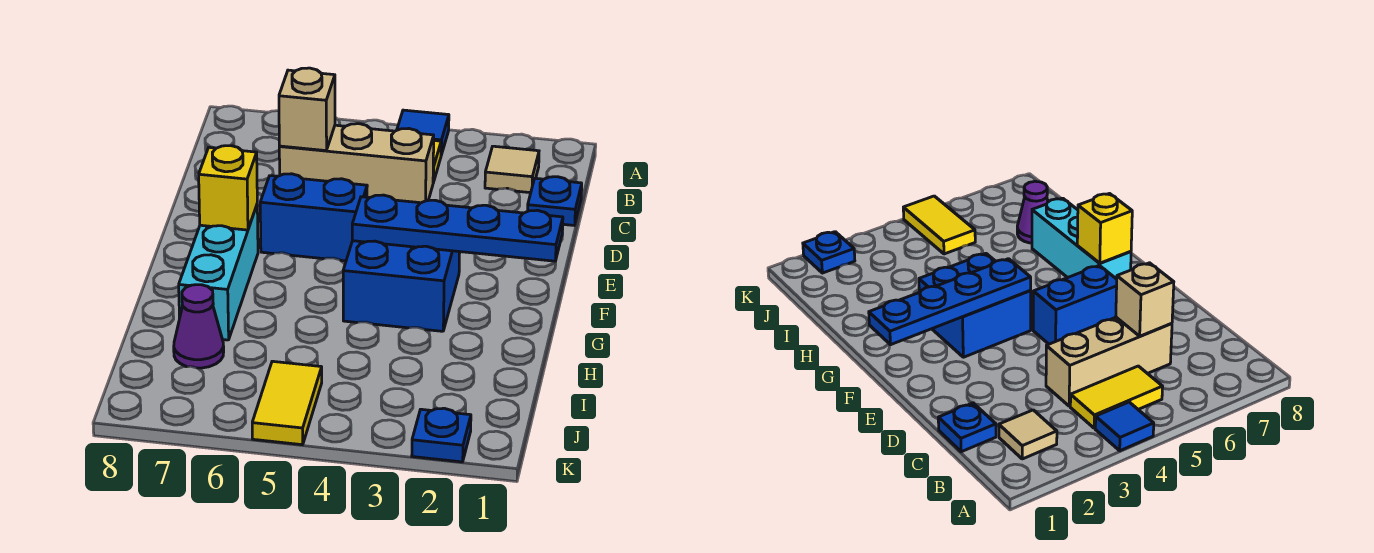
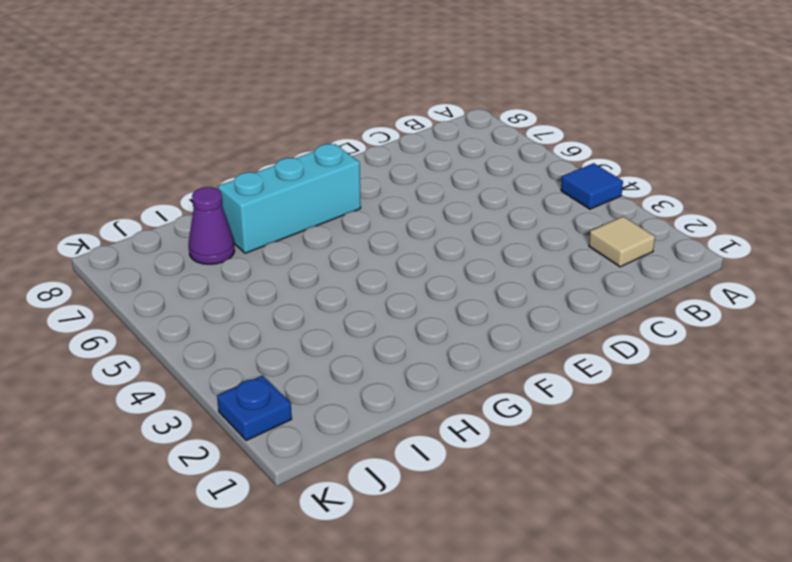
none -> yellow 1x2 tile [1070,366,1163,428]
none -> blue 1x1 plate [528,177,582,226]
none -> tan 1x3 brick [279,124,434,203]

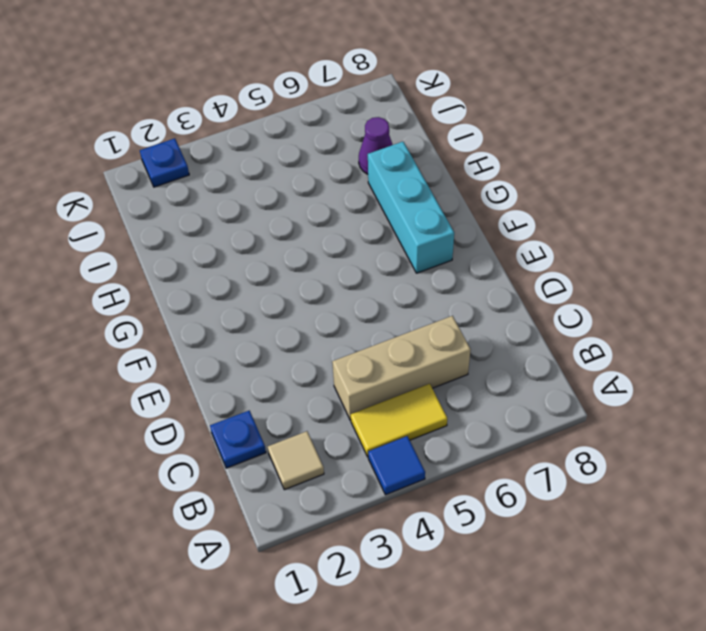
none -> blue 1x2 brick [260,174,367,261]
none -> blue 2x2 brick [343,241,460,331]
none -> yellow 1x2 tile [252,361,322,445]

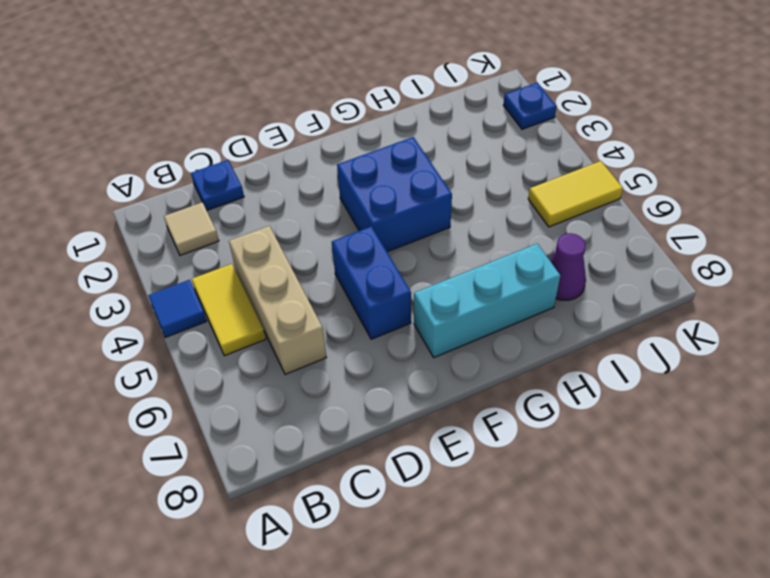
none -> tan 1x1 brick [279,68,335,151]
none -> blue 1x4 plate [352,195,563,261]
none -> yellow 1x1 brick [199,146,257,230]

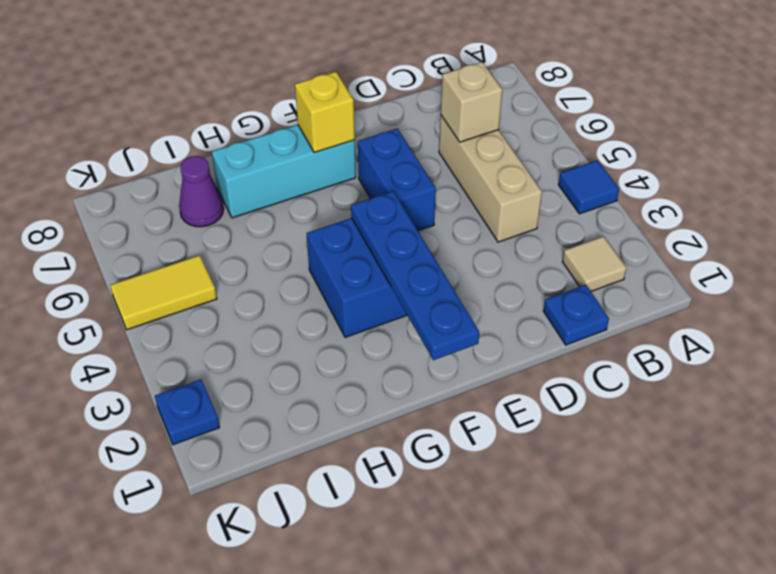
none -> yellow 1x2 tile [1070,366,1163,428]

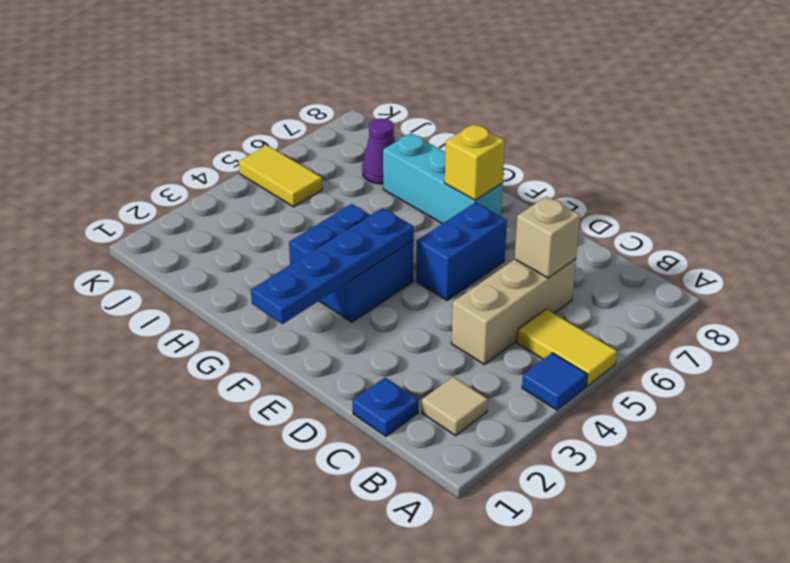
yellow 1x2 tile [517,309,617,386] -> yellow 1x2 tile turned to [1070,366,1163,428]
none -> blue 1x1 plate [412,408,471,462]

